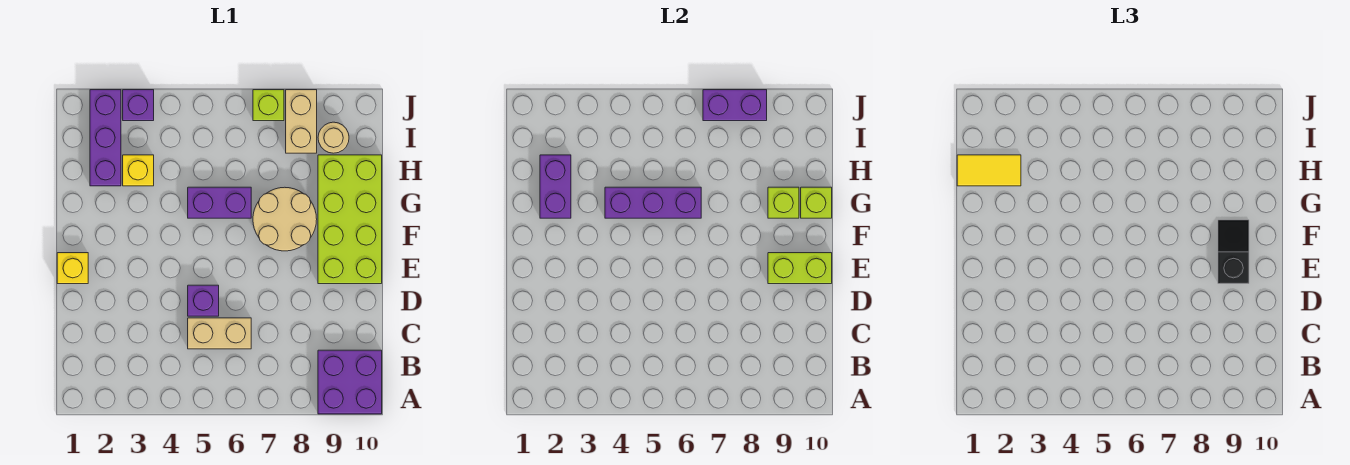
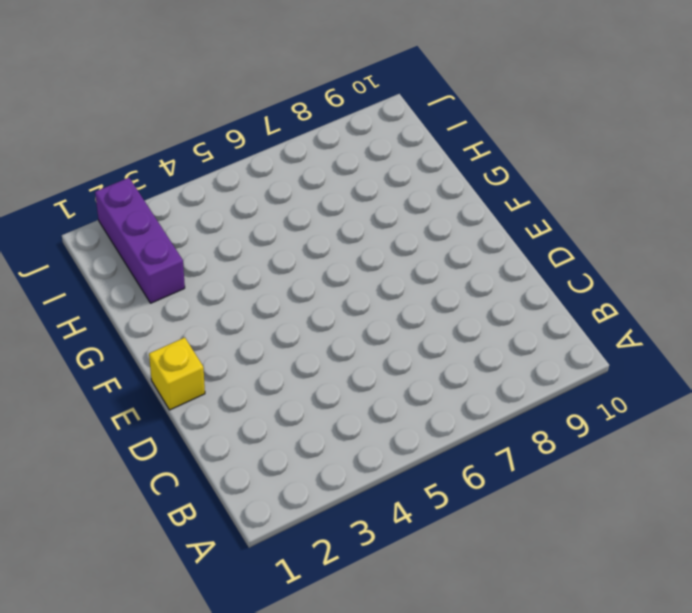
none -> purple 2x2 brick [318,350,382,414]
none -> tan 1x2 brick [188,318,251,349]
none -> purple 1x1 brick [188,285,219,316]

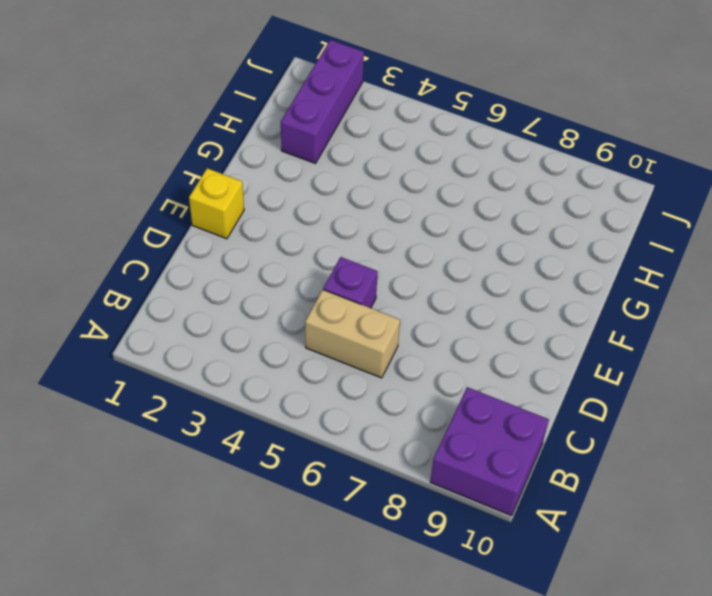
none -> lime 2x4 brick [318,155,382,284]
none -> tan 2x2 round brick [253,187,317,251]
none -> purple 1x2 brick [188,187,251,218]

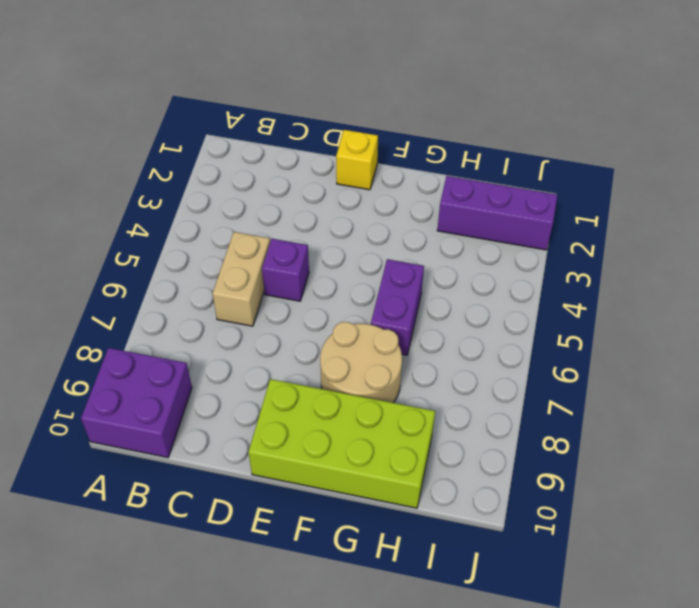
none -> yellow 1x1 brick [123,155,154,186]
none -> tan 1x2 brick [286,90,317,153]
none -> tan 1x1 round brick [318,122,349,153]

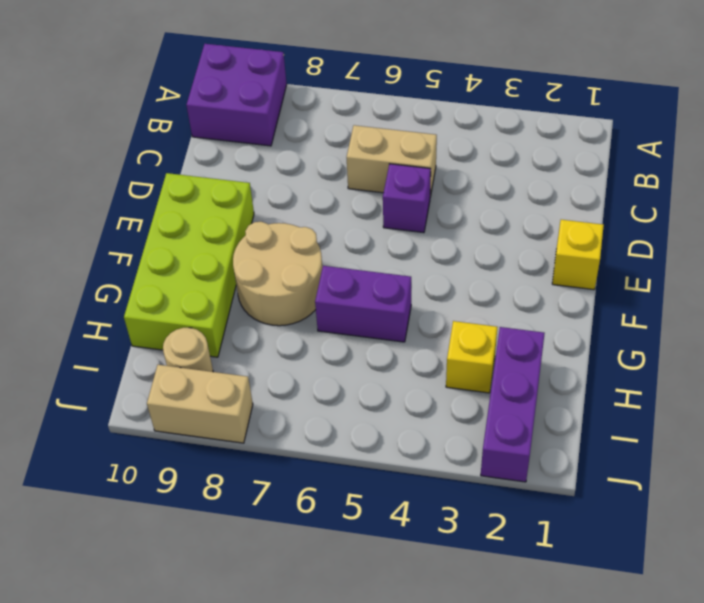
tan 1x2 brick [147,365,253,443] -> tan 1x2 brick turned to [286,90,317,153]
none -> purple 1x1 brick [123,90,154,121]
none -> lime 1x1 brick [253,90,284,121]
none -> lime 1x2 brick [768,253,832,284]

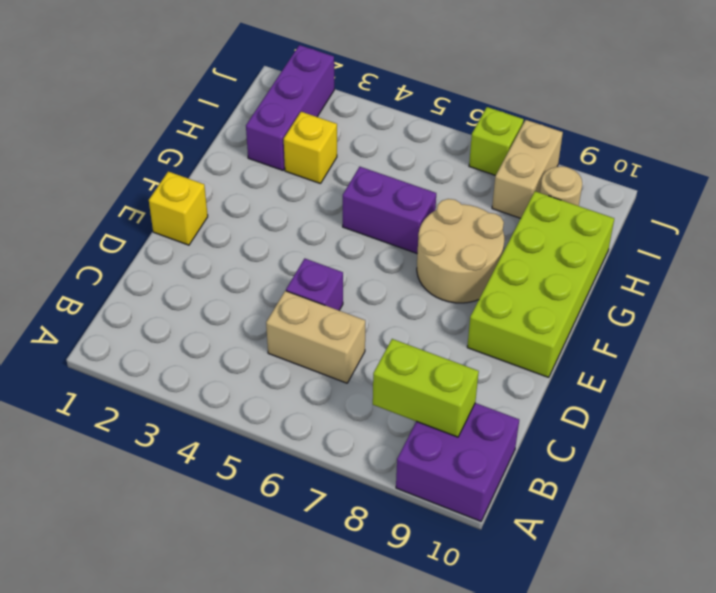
lime 1x2 brick [373,339,479,437] -> lime 1x2 brick moved to [768,253,832,284]
none -> purple 1x1 brick [123,90,154,121]
none -> purple 1x2 brick [540,155,571,218]
none -> purple 1x3 brick [605,187,701,218]

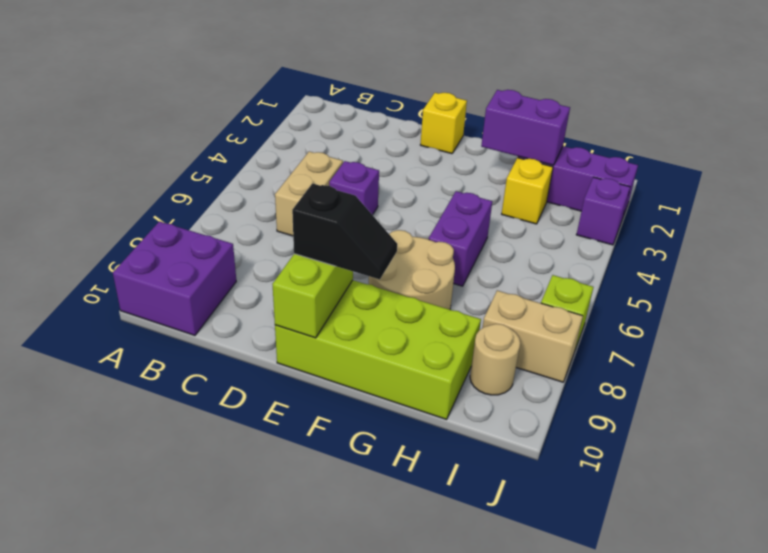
none -> purple 1x3 brick [605,187,701,218]
none -> lime 1x1 brick [768,187,799,218]
none -> lime 1x1 brick [801,187,832,218]

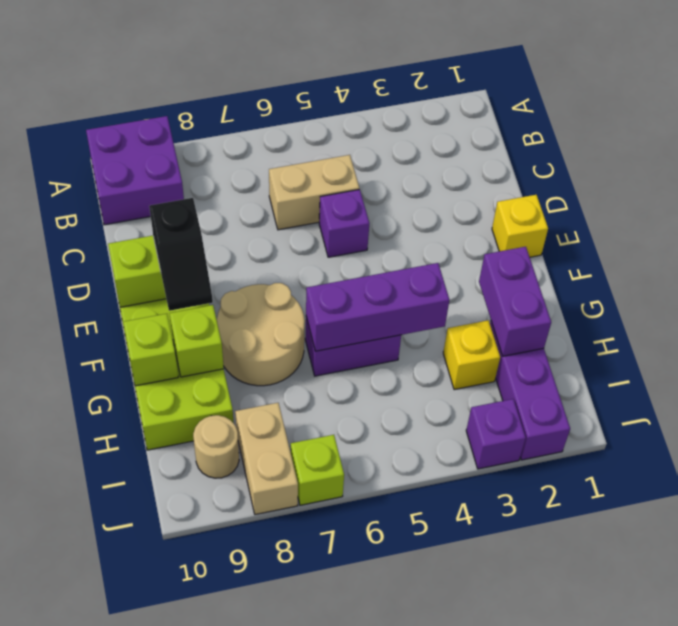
none -> purple 1x2 brick [703,90,767,121]
none -> yellow 1x2 tile [957,155,1021,186]

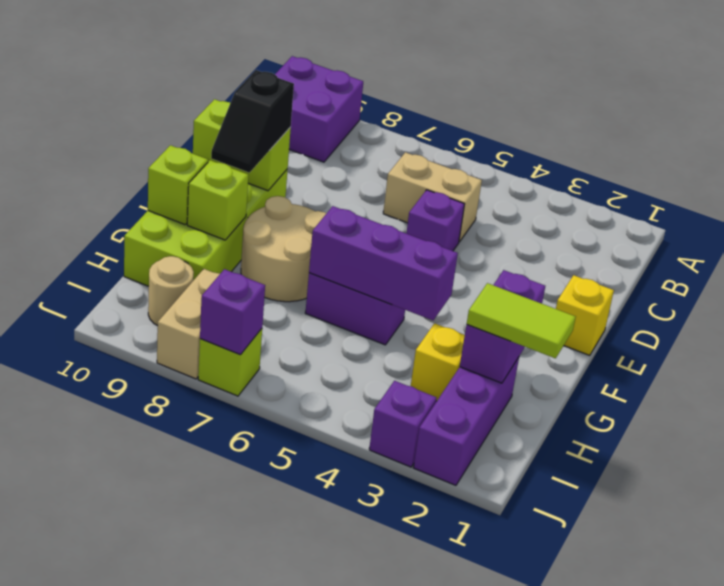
lime 1x2 tile [467,283,576,358] -> yellow 1x2 tile [957,155,1021,186]
purple 1x1 brick [200,269,265,355] -> purple 1x2 brick [703,90,767,121]

